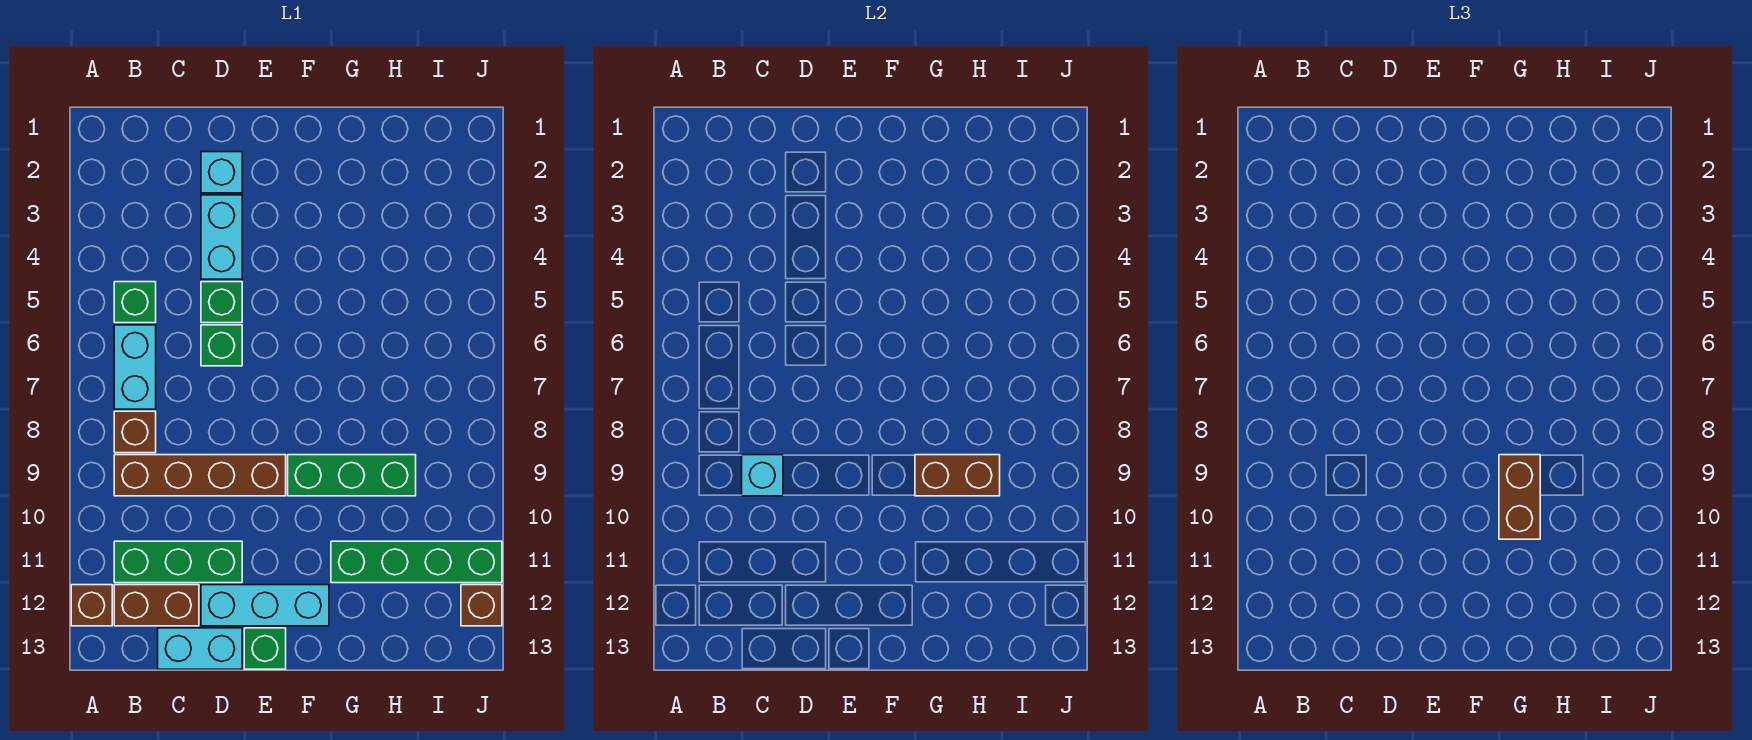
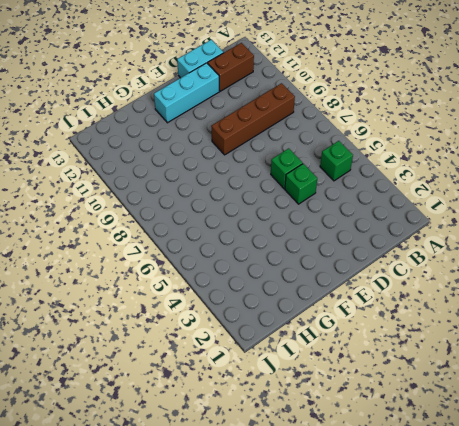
none -> brown 1x1 brick [71,585,112,626]
none -> cyan 1x2 brick [114,325,156,409]
none -> brown 1x1 brick [114,411,156,453]

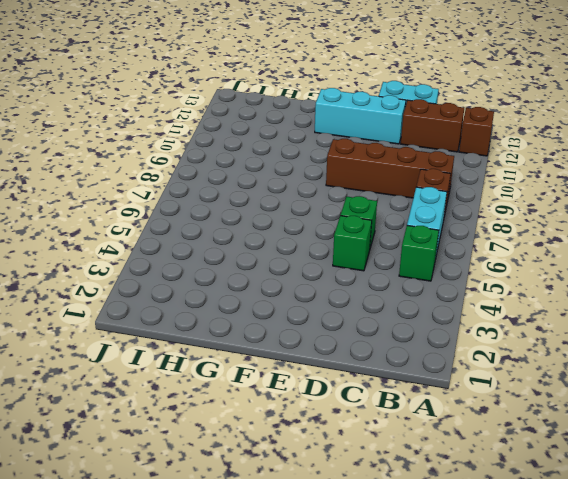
none -> green 1x3 brick [114,541,242,583]
none -> cyan 1x1 brick [201,152,242,193]
none -> cyan 1x2 brick [201,195,242,279]

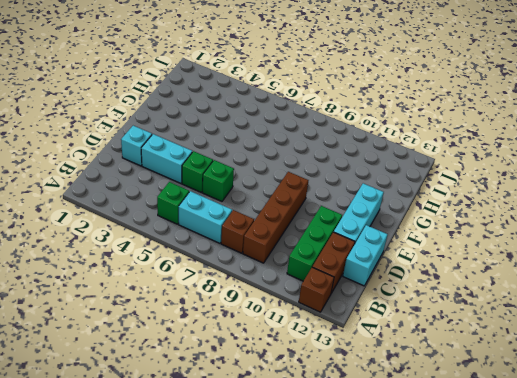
none -> green 1x1 brick [244,628,286,669]
none -> green 1x3 brick [288,455,416,496]
none -> green 1x4 brick [331,541,502,583]

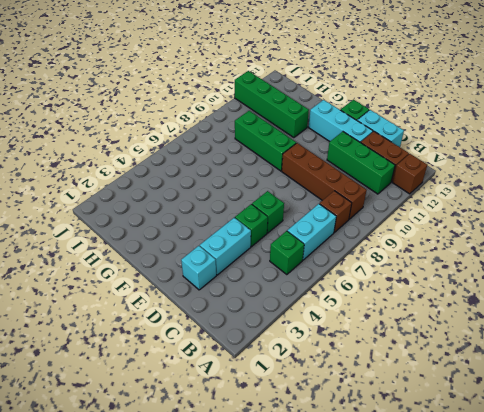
none -> brown 1x1 brick [461,585,502,626]
none -> cyan 1x1 brick [742,455,783,496]
none -> brown 1x2 brick [915,455,1000,496]

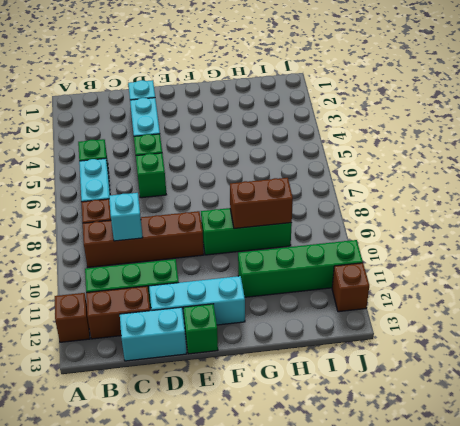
none -> brown 1x2 brick [1499,455,1540,539]

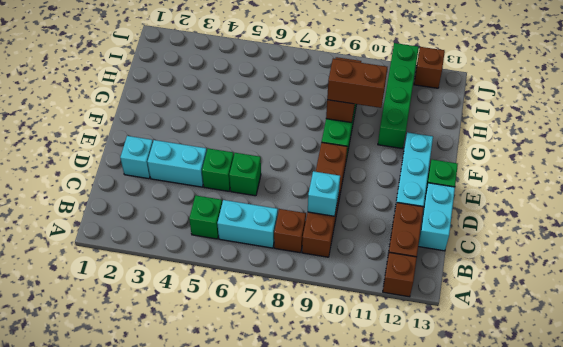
none -> green 1x3 brick [114,541,242,583]

